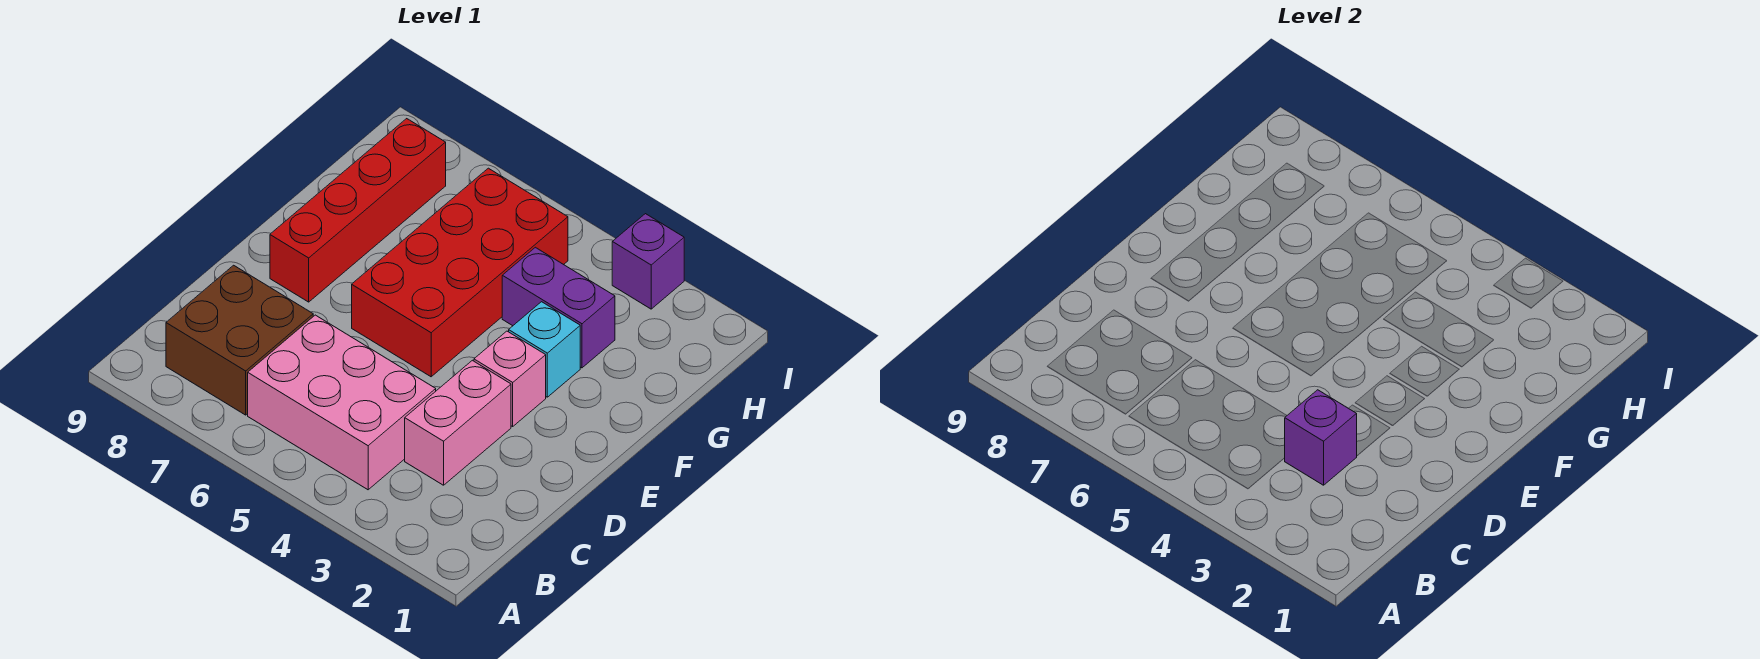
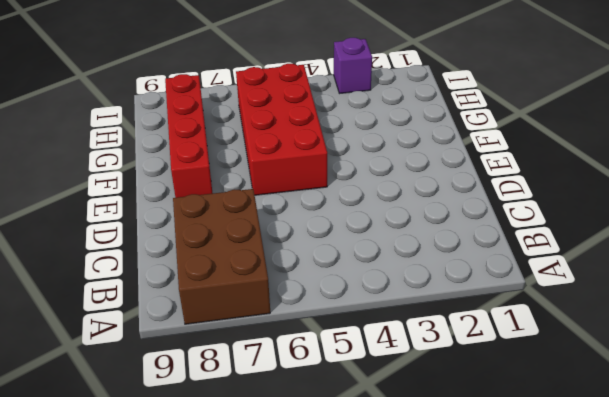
brown 2x3 brick [173,189,270,324] -> brown 2x2 brick [166,265,313,415]
none -> pink 2x3 brick [248,315,436,490]
none -> pink 1x2 brick [405,360,511,485]

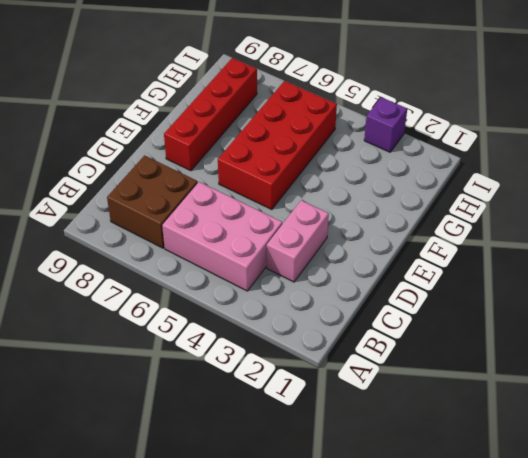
none -> pink 1x1 brick [474,331,546,426]
none -> cyan 1x1 brick [509,302,580,397]

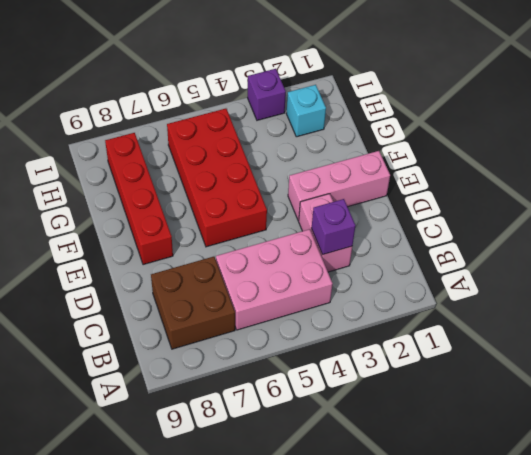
pink 1x3 brick [288,151,390,221] -> pink 1x1 brick [474,331,546,426]
cyan 1x1 brick [286,85,326,137] -> cyan 1x1 brick moved to [509,302,580,397]
none -> purple 1x2 brick [502,247,615,368]

